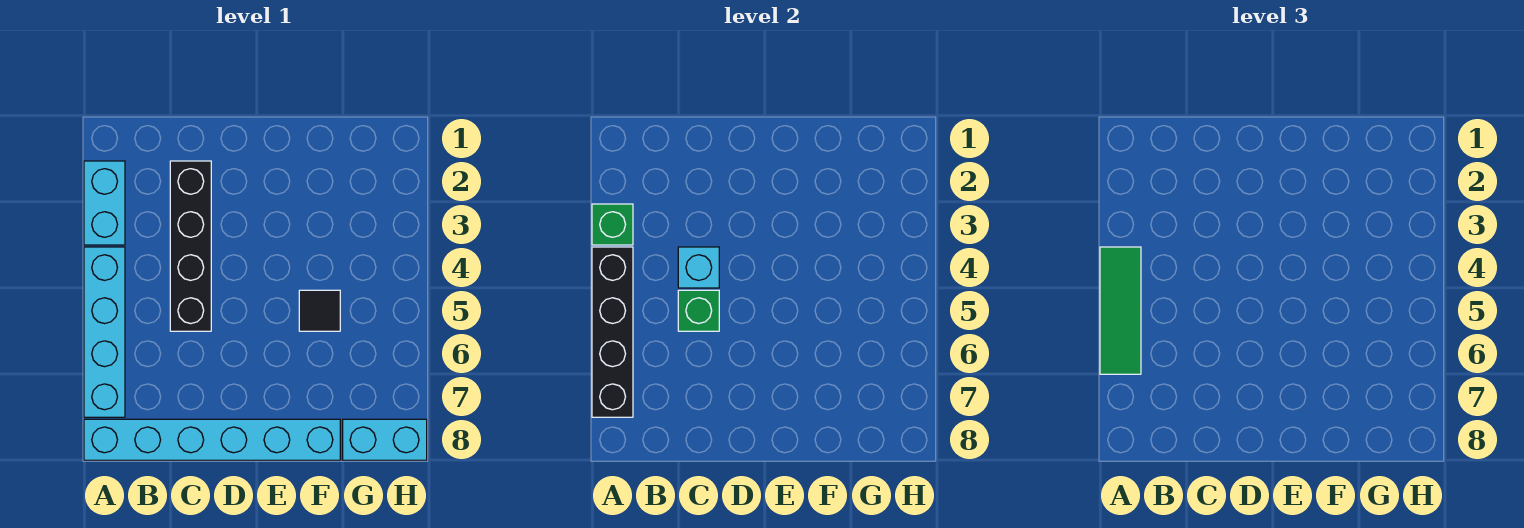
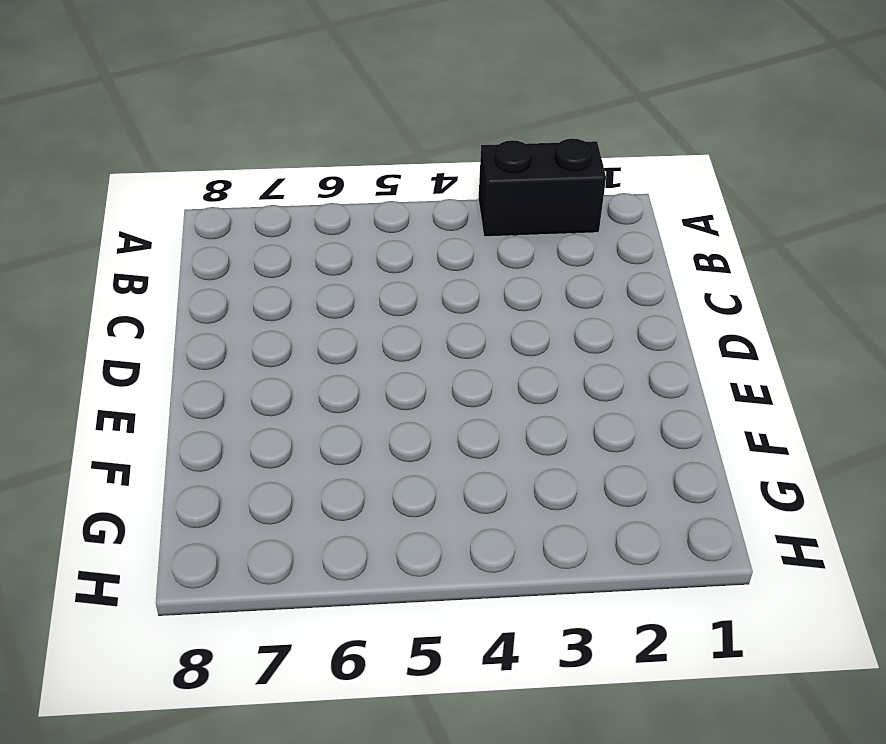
black 1x2 brick [478,138,606,237] -> cyan 1x2 brick [84,161,125,245]
none -> cyan 1x4 brick [84,247,125,417]
none -> cyan 1x6 brick [84,419,340,460]

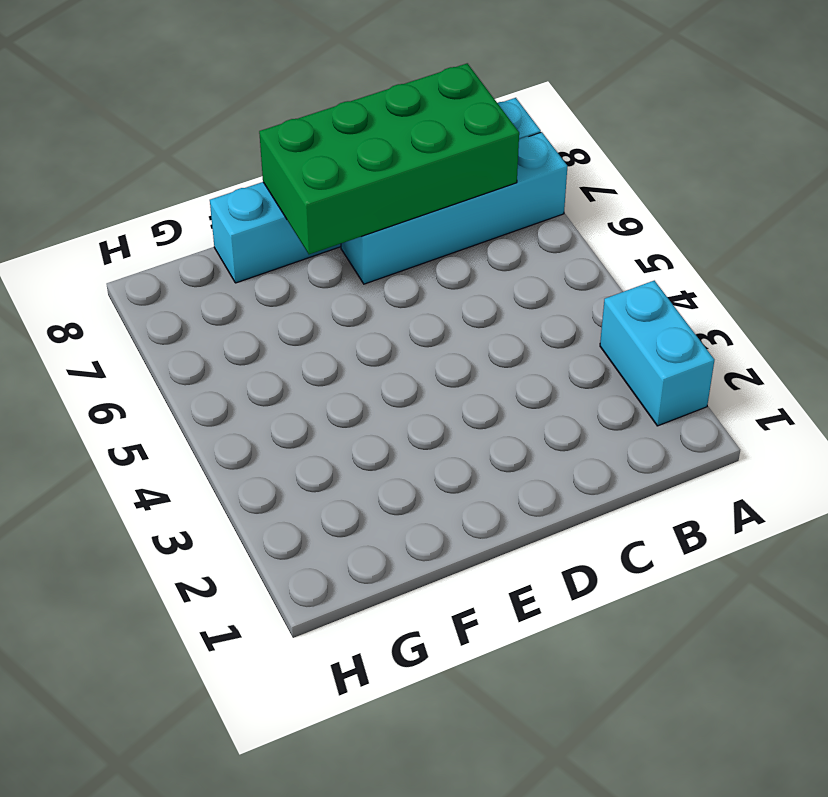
cyan 1x4 brick [341,132,567,284] -> cyan 1x4 brick turned to [84,247,125,417]
green 2x4 brick [259,63,519,254] -> none
none -> black 1x4 brick [170,161,211,331]
none -> black 1x1 tile [299,290,340,331]

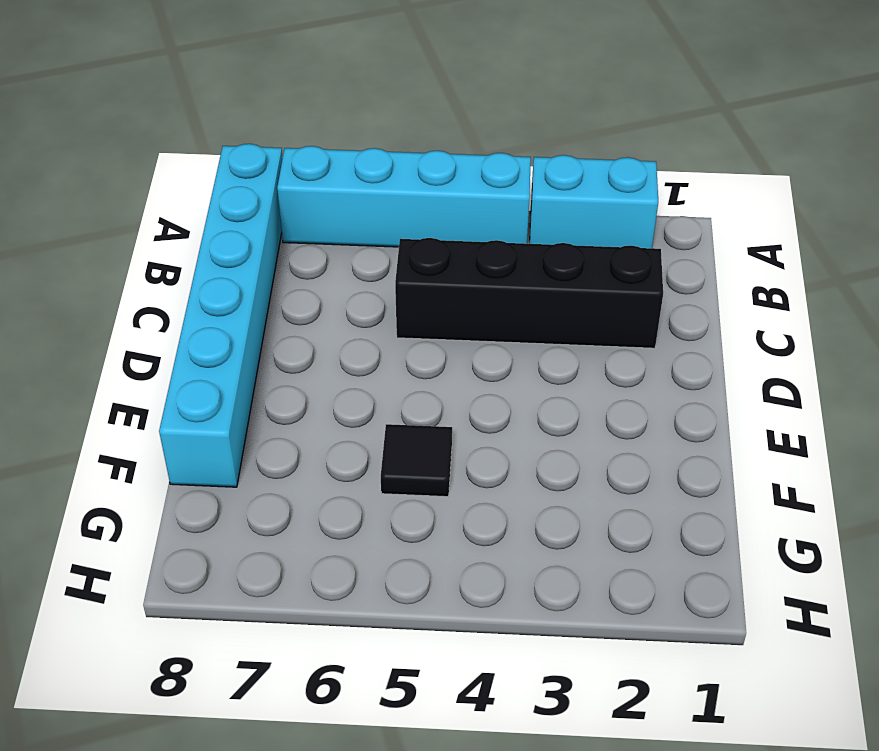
none -> cyan 1x2 brick [343,419,427,460]
none -> green 1x1 brick [592,204,633,245]

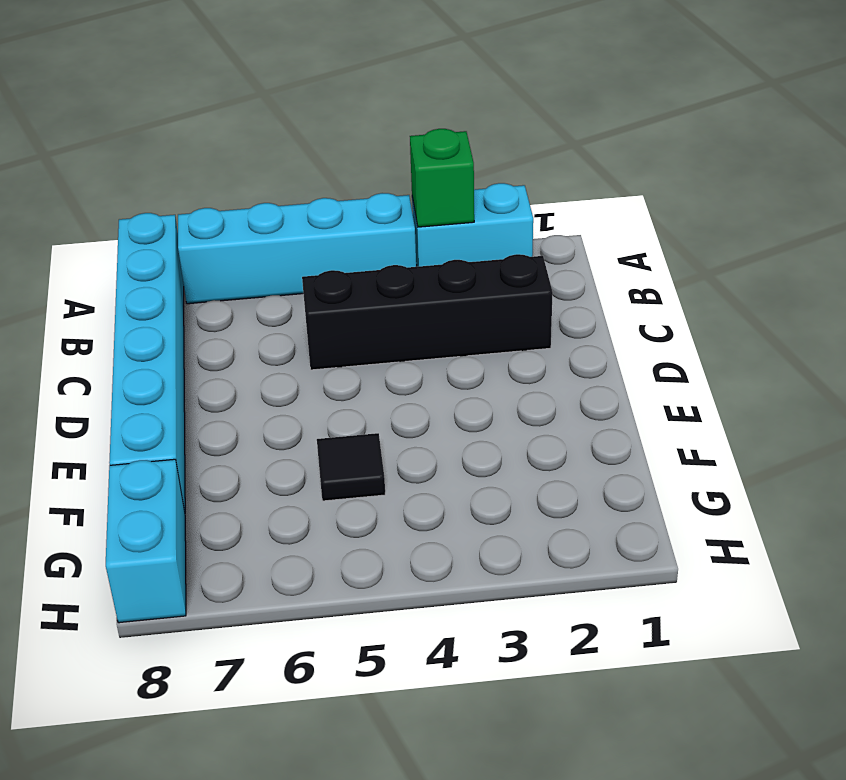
none -> black 1x4 brick [592,247,633,417]
none -> cyan 1x1 brick [678,247,719,288]

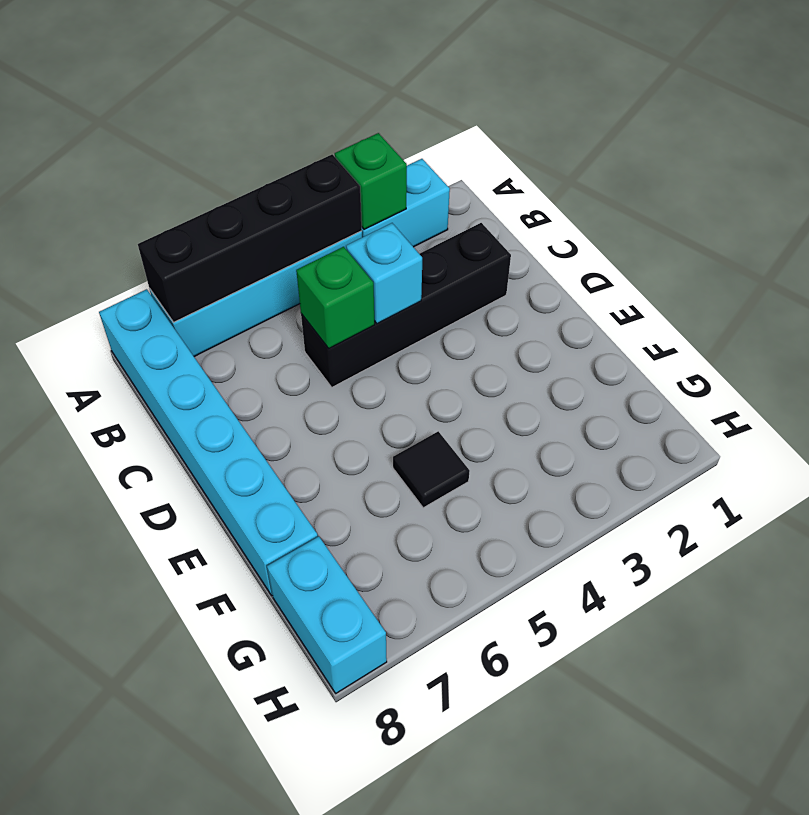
none -> green 1x3 tile [1100,247,1141,374]

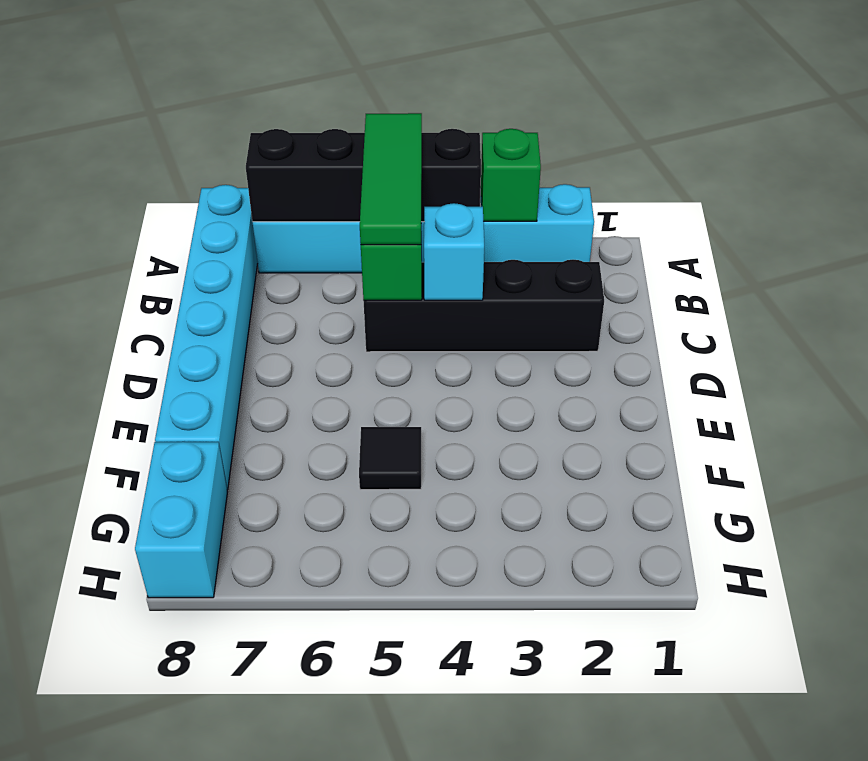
green 1x3 tile [360,113,422,245] -> green 1x3 tile turned to [1100,247,1141,374]

